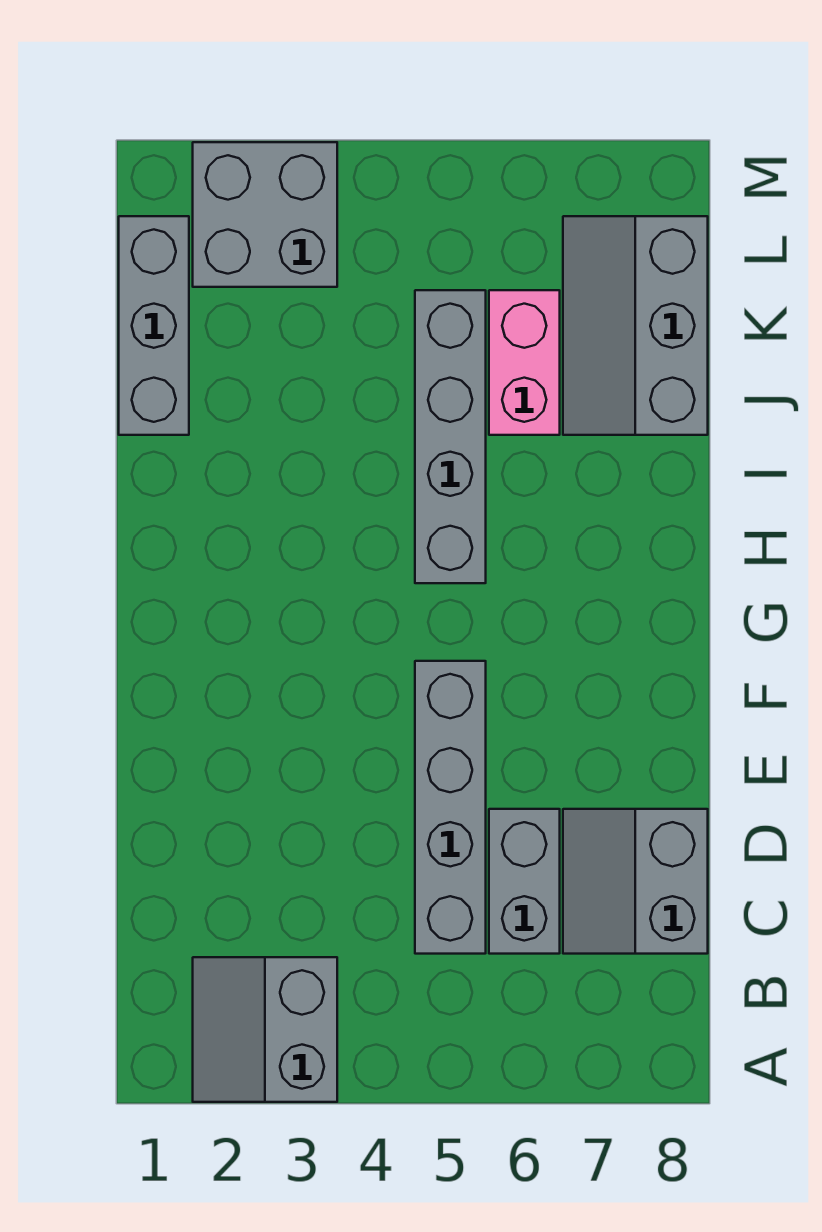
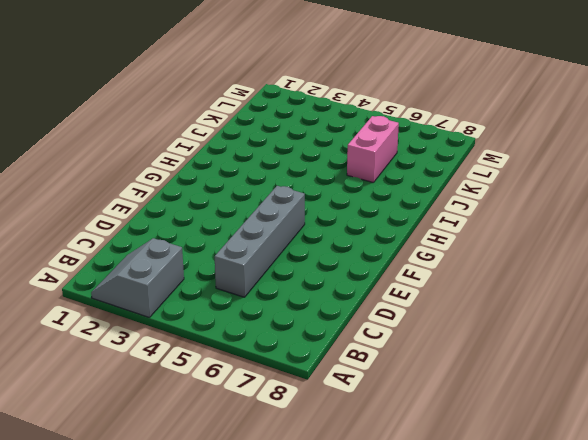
none -> grey 1x2 brick [489,809,560,954]
none -> grey 2x2 slope [563,809,708,954]

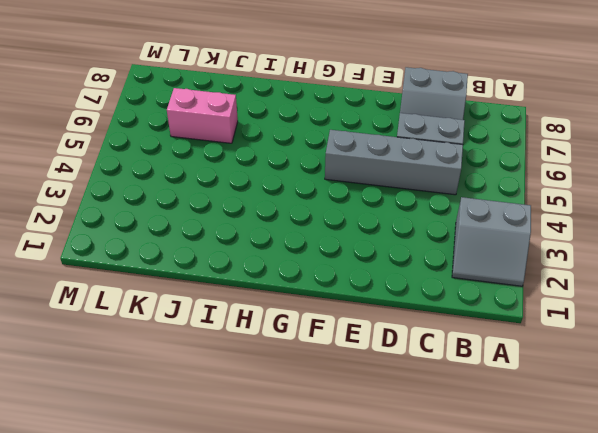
none -> grey 1x4 brick [415,290,486,583]
none -> grey 1x3 brick [119,216,189,435]

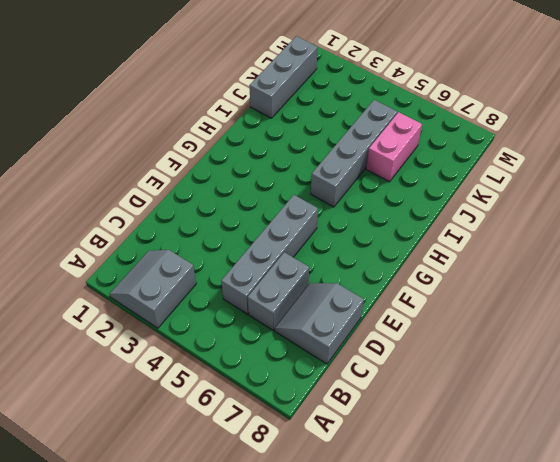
none -> grey 2x3 slope [563,216,708,435]
none -> grey 2x2 brick [193,142,337,287]

